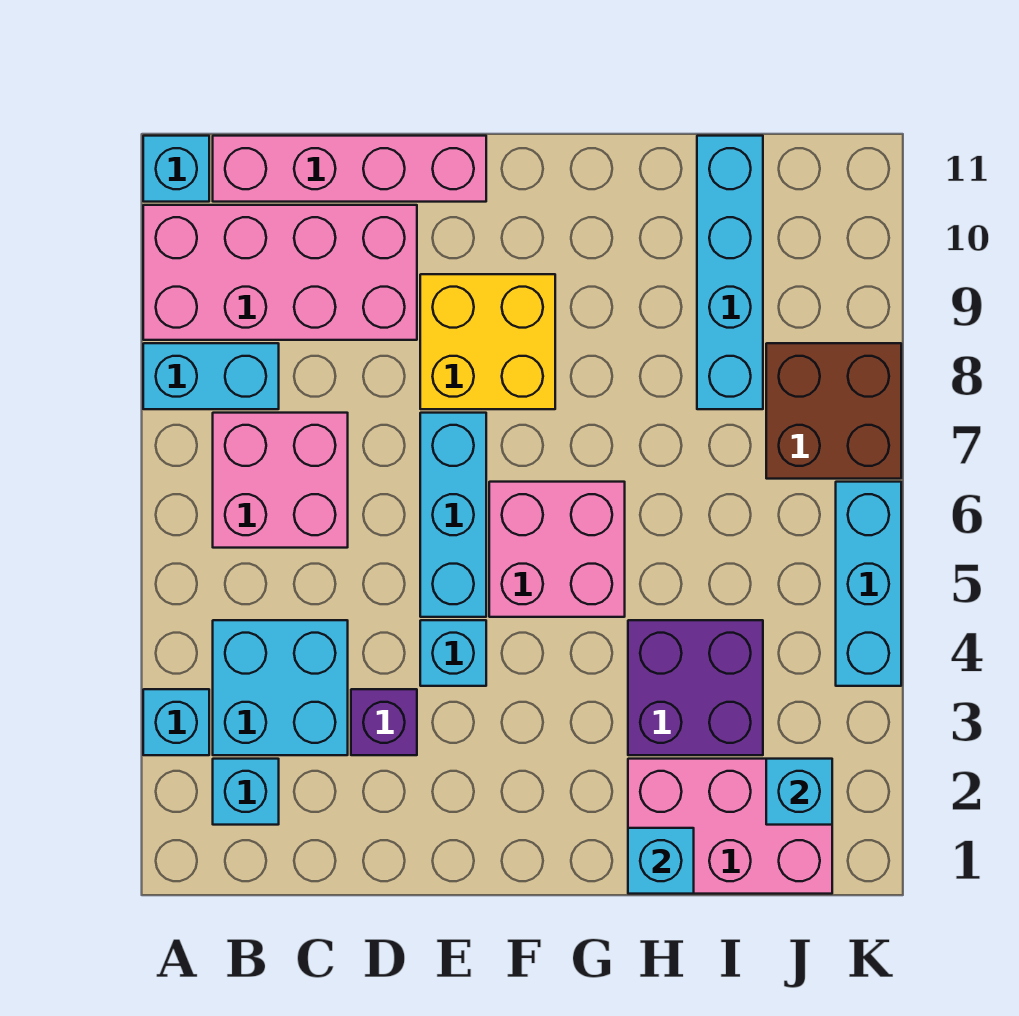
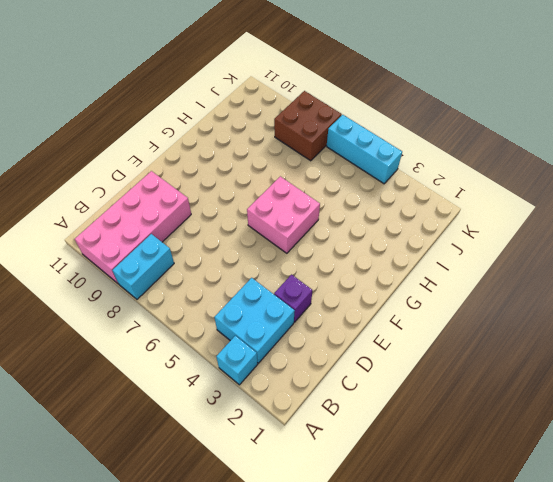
none -> cyan 1x1 brick [143,136,209,202]
none -> cyan 1x1 brick [213,759,279,825]
none -> pink 2x2 brick [213,413,348,548]

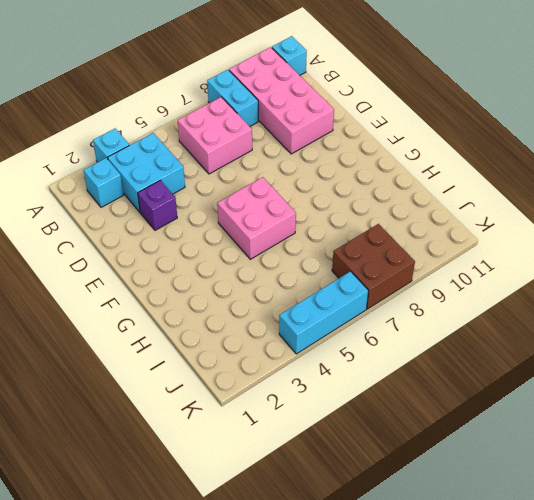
none -> pink 1x4 brick [213,136,486,202]
none -> cyan 1x1 brick [420,620,486,686]
none -> cyan 1x3 brick [420,413,486,617]

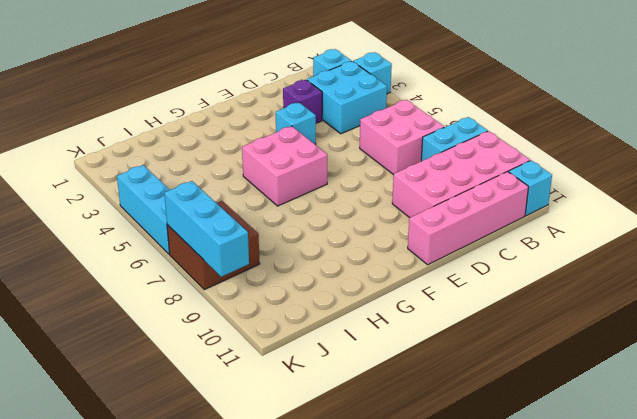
cyan 1x3 brick [164,181,249,277] -> cyan 1x3 brick moved to [420,413,486,617]
none -> yellow 2x2 brick [420,274,555,409]
none -> pink 2x3 brick [628,759,832,894]
none -> purple 2x2 brick [628,620,763,755]

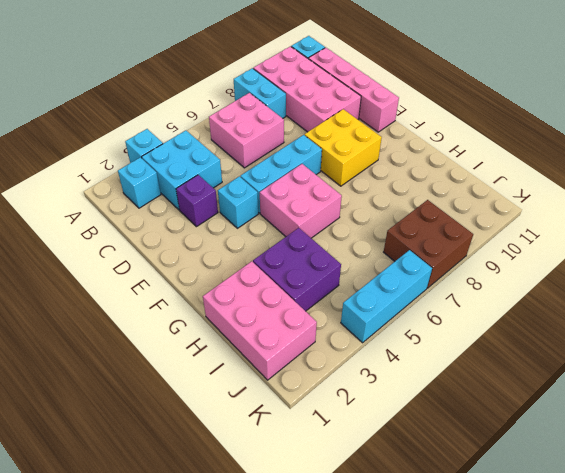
none -> cyan 1x4 brick [697,136,763,409]
none -> cyan 1x1 brick [628,828,694,894]
none -> cyan 1x1 brick [766,759,832,825]

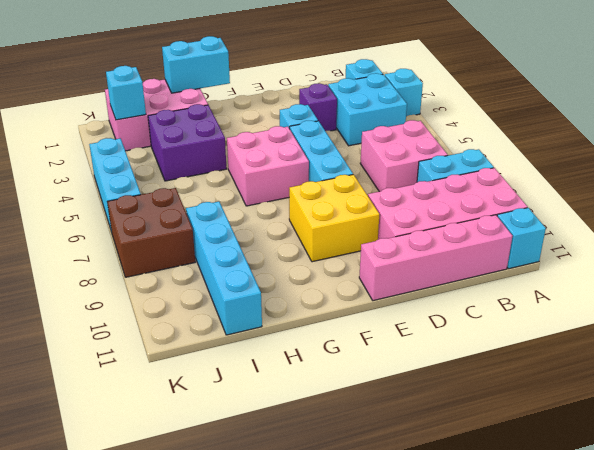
cyan 1x2 brick [162,36,230,93] -> cyan 1x1 brick [628,828,694,894]

